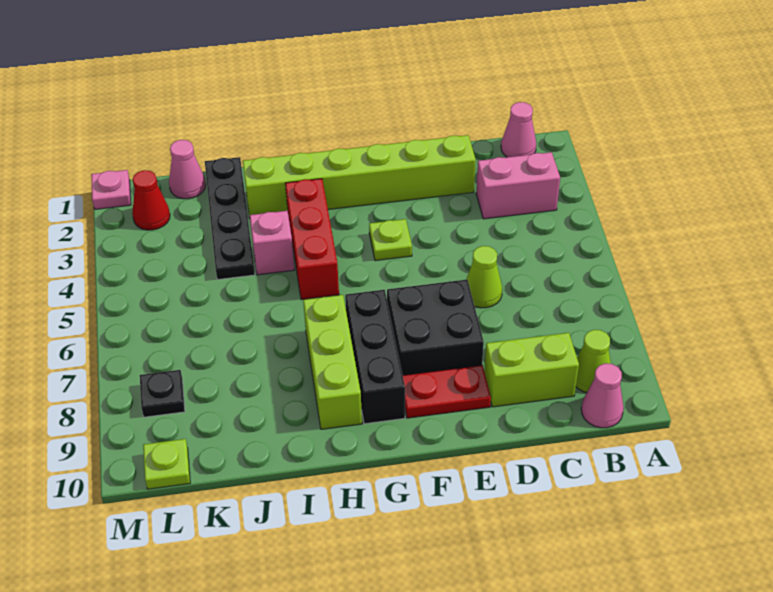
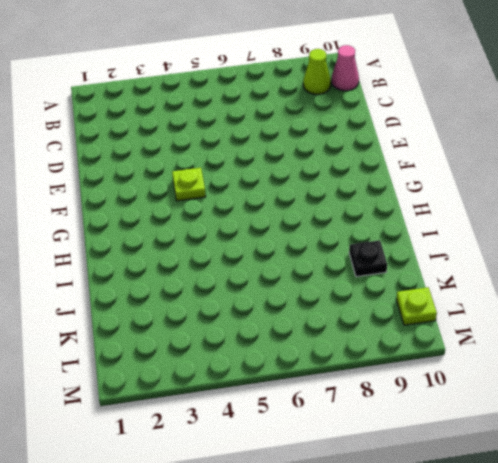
black 1x1 plate [349,240,387,277] -> black 1x1 plate moved to [140,370,185,417]
none -> pink 1x1 cone [501,102,536,157]
none -> pink 1x2 brick [476,152,560,219]
none -> lime 1x2 brick [484,333,579,407]

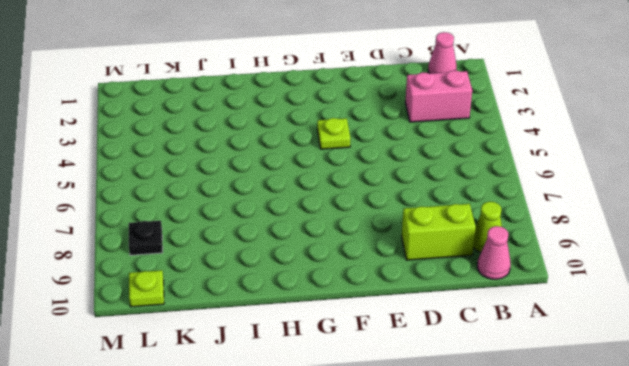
none -> lime 1x6 brick [243,135,476,216]
none -> lime 1x1 cone [466,246,502,308]
none -> black 2x2 brick [387,280,484,375]

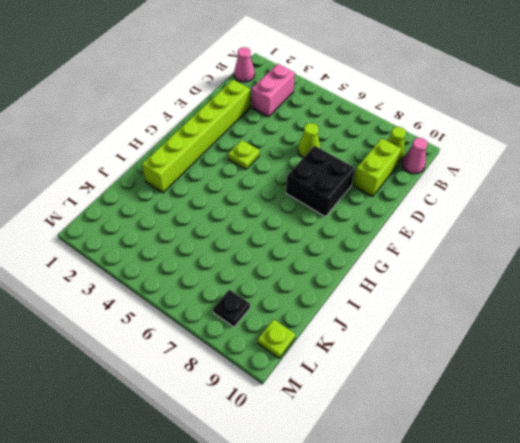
none -> red 1x2 plate [403,365,491,418]
none -> black 1x3 brick [345,290,405,424]
none -> red 1x3 brick [285,179,339,300]

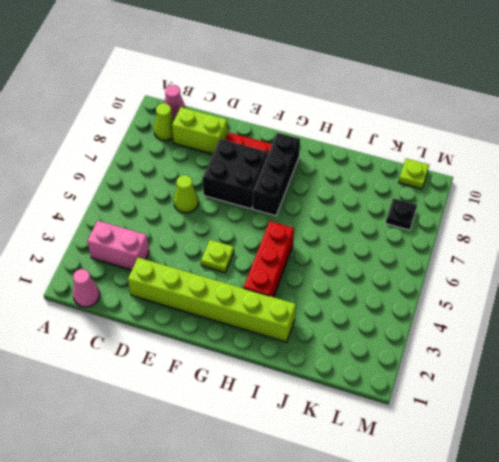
none -> lime 1x3 brick [303,295,362,429]
none -> pink 1x1 brick [250,211,295,275]
none -> black 1x4 plate [205,157,255,280]

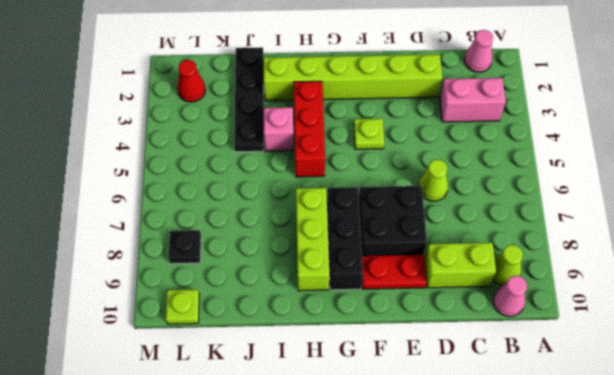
none -> pink 1x1 cone [169,140,206,199]
none -> pink 1x1 plate [91,170,131,209]

